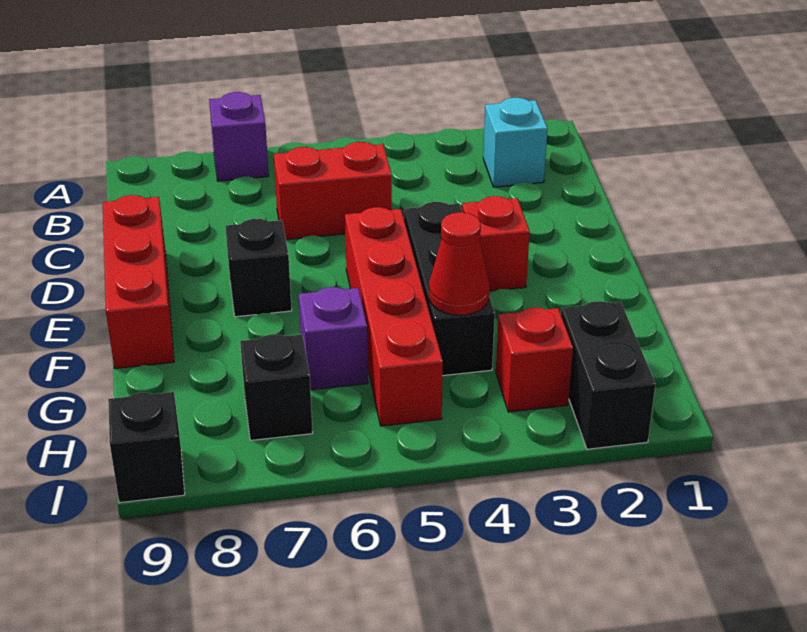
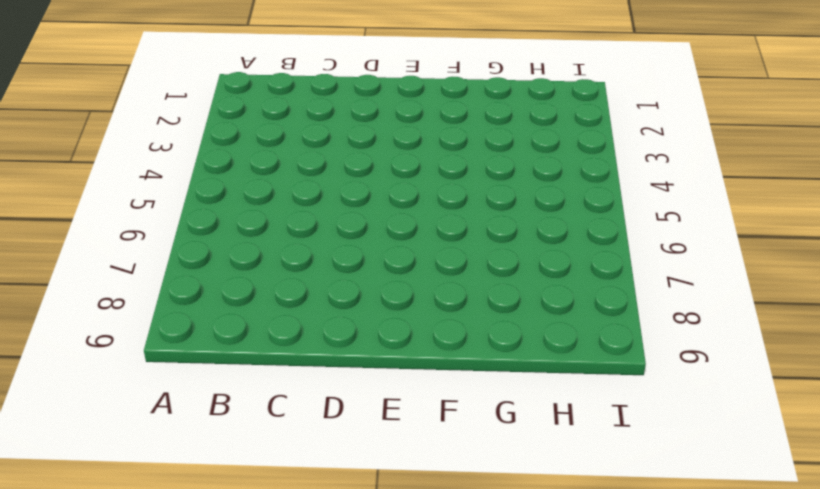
none -> purple 1x1 brick [209,92,269,181]
none -> cyan 1x1 brick [483,98,548,187]
none -> red 1x2 brick [274,142,392,240]

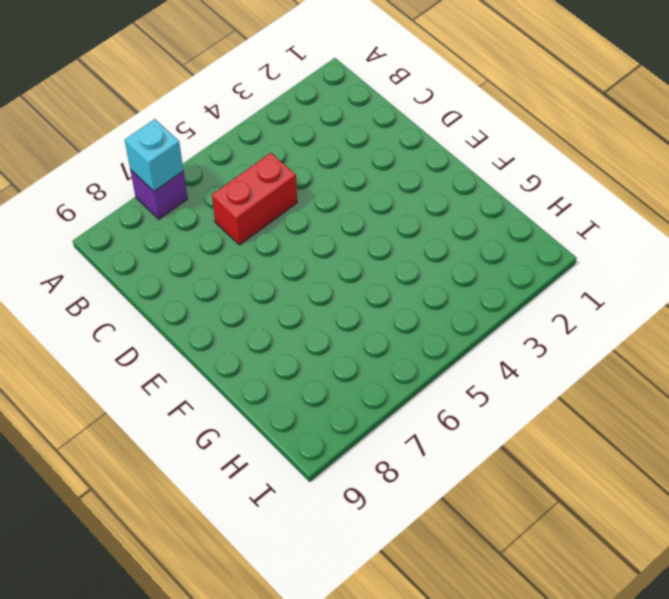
cyan 1x1 brick [125,119,183,191] -> cyan 1x1 brick moved to [483,98,548,187]
none -> red 1x3 brick [103,195,174,369]
none -> red 1x1 brick [462,196,530,291]
none -> black 1x3 brick [404,202,495,376]

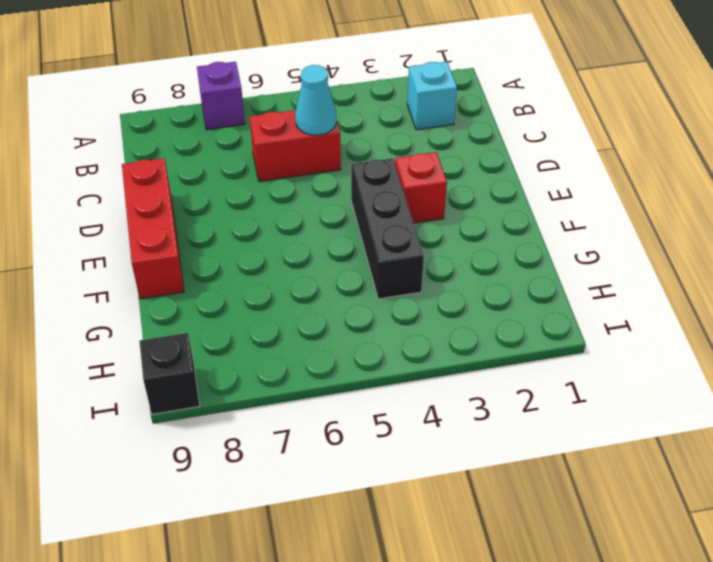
cyan 1x1 cone [295,65,337,135] -> none
none -> red 1x4 brick [345,207,443,426]
none -> black 1x1 brick [225,219,292,317]
none -> purple 1x1 brick [299,287,368,390]

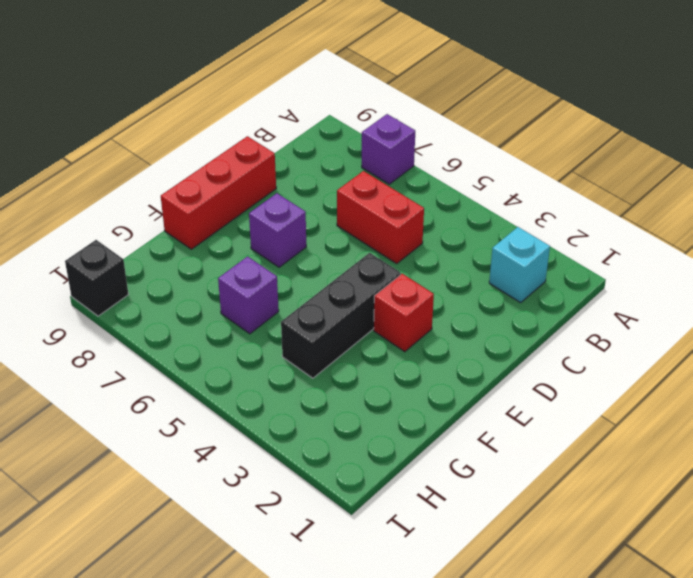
purple 1x1 brick [249,193,306,267] -> black 1x1 brick [225,219,292,317]
none -> red 1x4 brick [345,207,443,426]
none -> black 1x2 brick [561,301,656,449]
none -> red 1x1 brick [496,308,573,412]

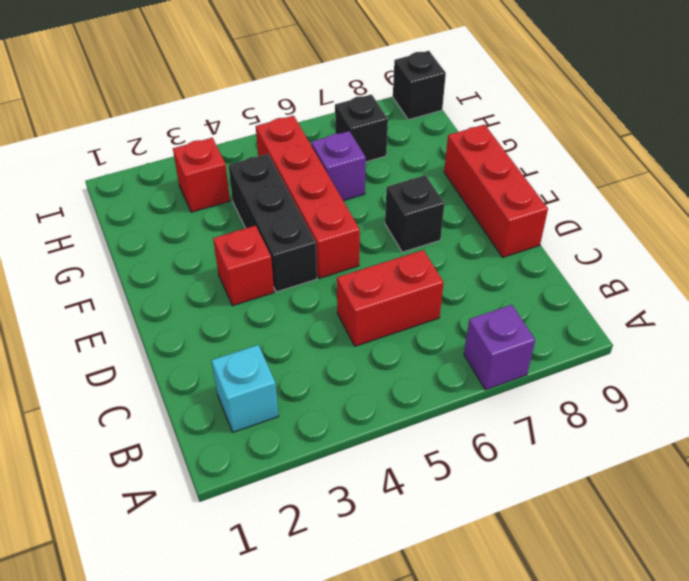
none -> black 1x2 brick [561,301,656,449]
none -> red 1x1 cone [429,213,490,315]

